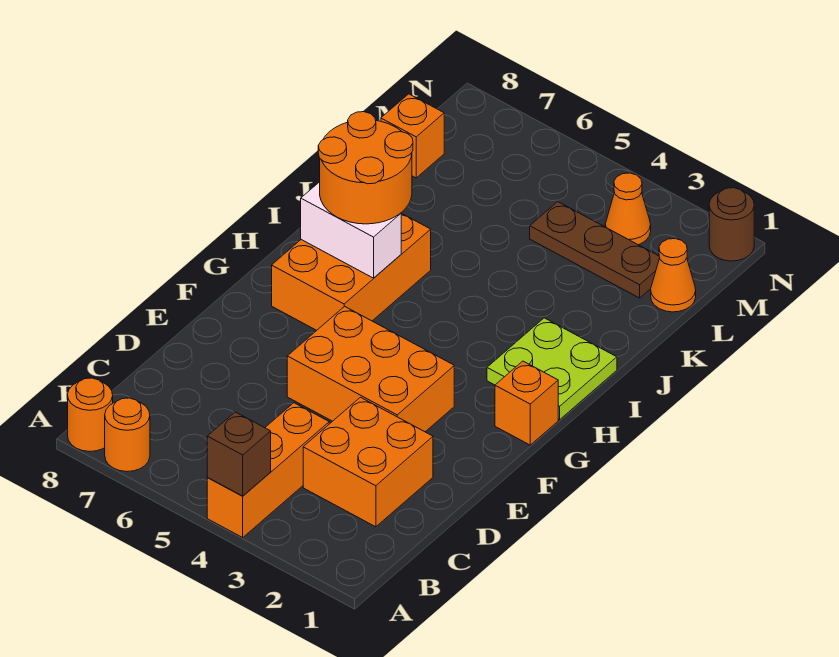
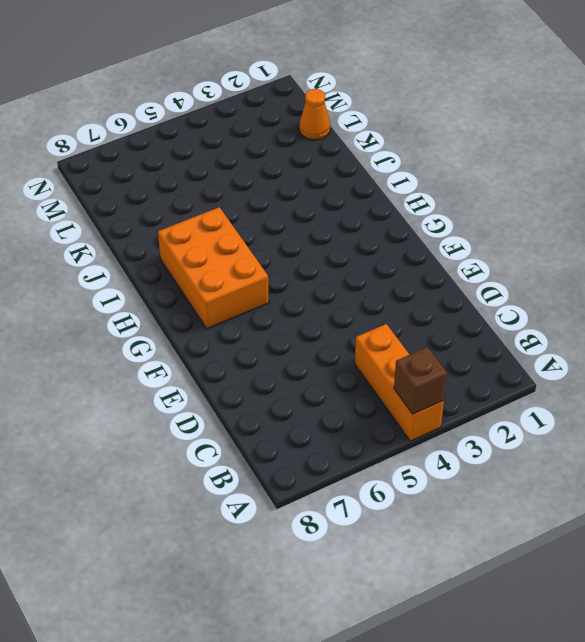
none -> orange 1x1 round brick [105,398,150,472]
none -> orange 1x1 round brick [68,378,113,452]
none -> orange 2x2 brick [303,397,433,527]

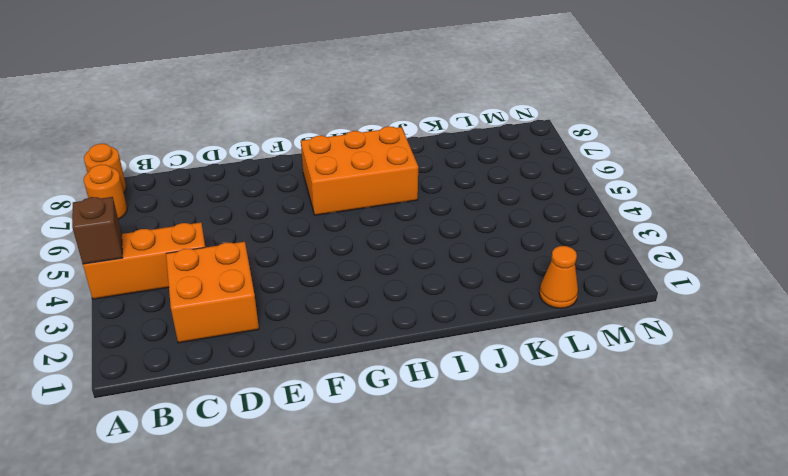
none -> orange 2x3 brick [287,306,454,432]
none -> orange 1x1 brick [495,361,558,445]
none -> lime 2x2 plate [487,318,617,420]

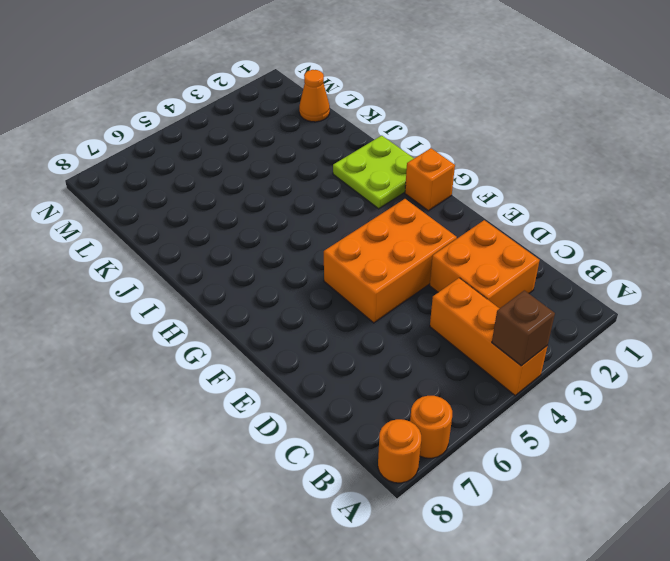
none -> orange 2x3 brick [272,213,431,330]
none -> brown 1x3 plate [530,202,660,298]
none -> orange 1x1 brick [381,94,444,178]

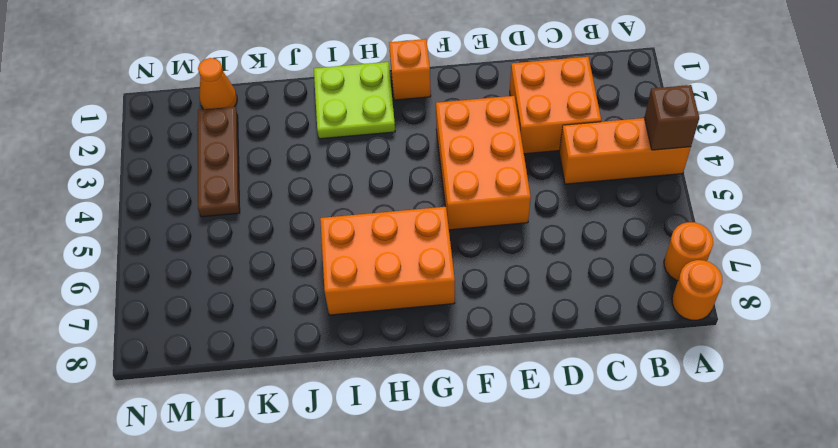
none -> orange 1x1 brick [381,94,444,178]
none -> orange 1x1 cone [605,173,651,245]
none -> brown 1x1 round brick [709,188,754,261]

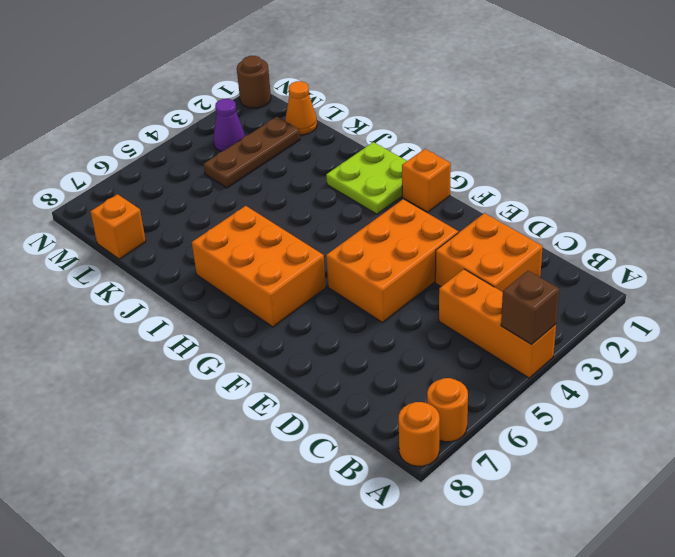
purple 1x1 cone [213,99,245,152] -> orange 1x1 cone [605,173,651,245]
none -> white 1x2 brick [301,182,401,278]
none -> orange 2x2 round brick [318,112,413,224]

